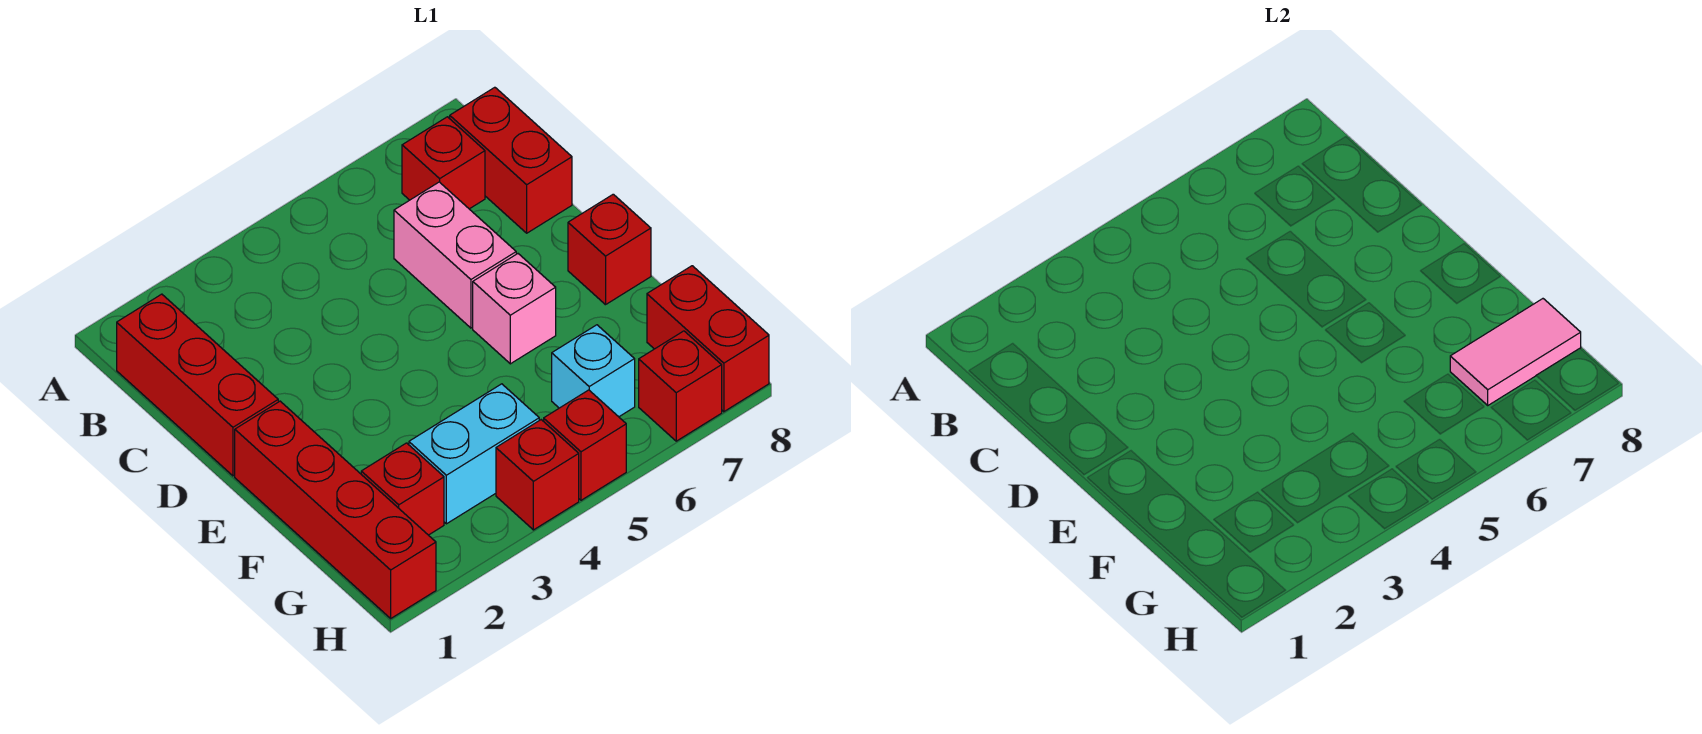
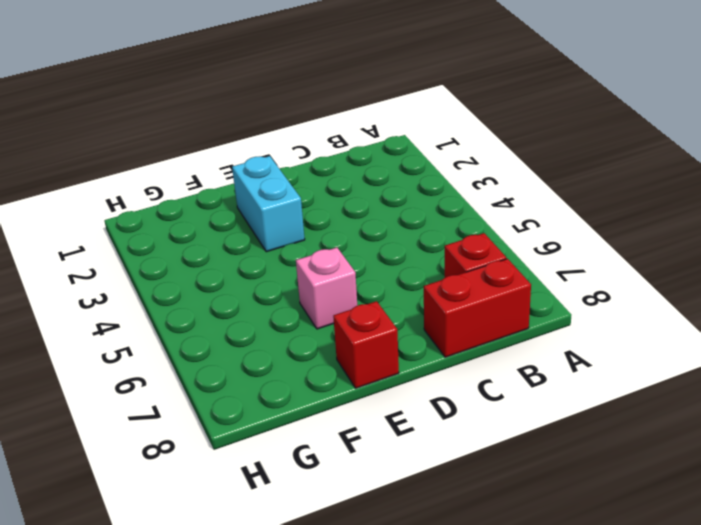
cyan 1x2 brick [232,156,305,252] -> cyan 1x2 brick moved to [409,384,539,524]
none -> red 1x3 brick [117,294,278,476]
none -> pink 1x2 brick [394,182,516,328]
none -> red 1x4 brick [235,401,436,618]

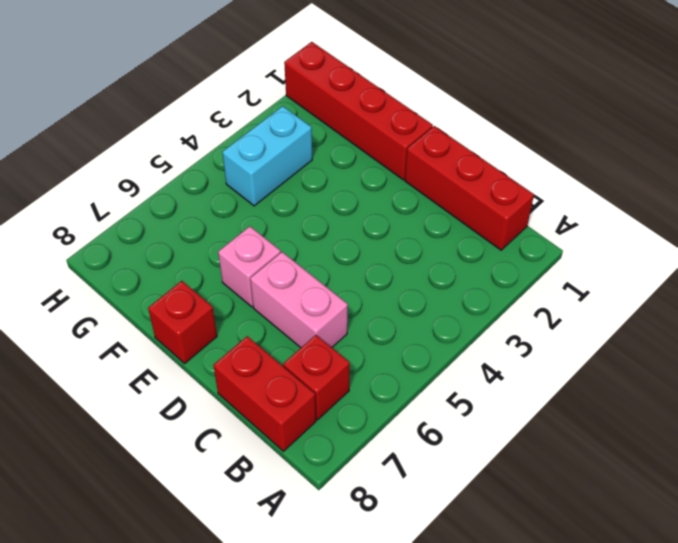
none -> red 1x1 brick [361,443,444,535]
none -> cyan 1x1 brick [552,325,635,417]
none -> red 1x2 brick [647,266,769,412]

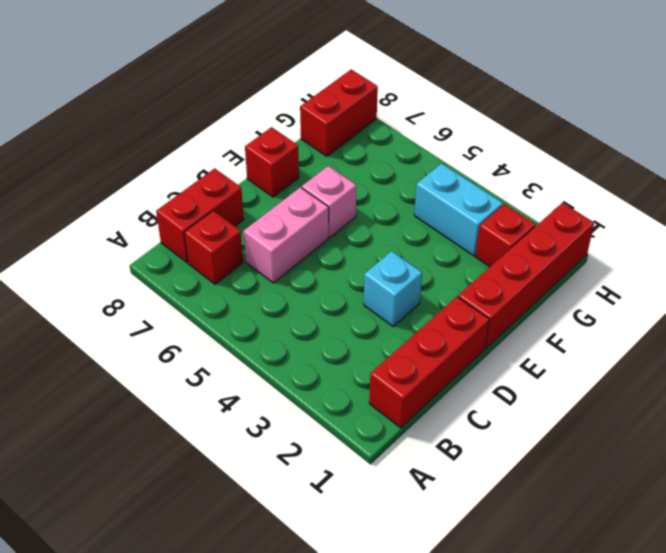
cyan 1x1 brick [364,251,422,326] -> cyan 1x1 brick moved to [552,325,635,417]
none -> red 1x1 brick [496,420,579,530]
none -> red 1x1 brick [544,390,626,500]
none -> red 1x1 brick [639,331,722,441]

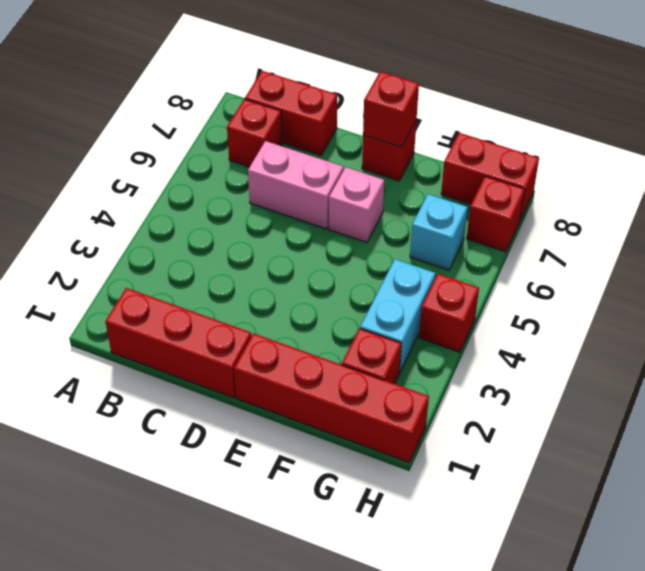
red 1x1 brick [363,71,419,147] -> red 1x1 brick moved to [544,390,626,500]
none -> pink 1x2 tile [1450,299,1581,405]

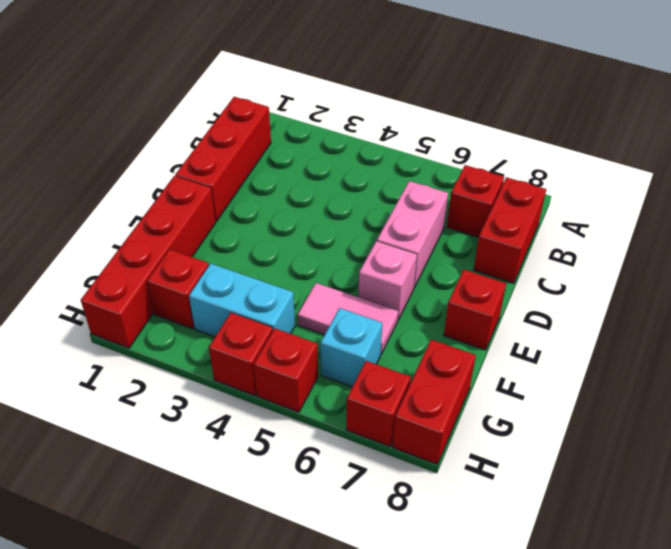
pink 1x2 tile [297,283,398,354] -> pink 1x2 tile moved to [1450,299,1581,405]

